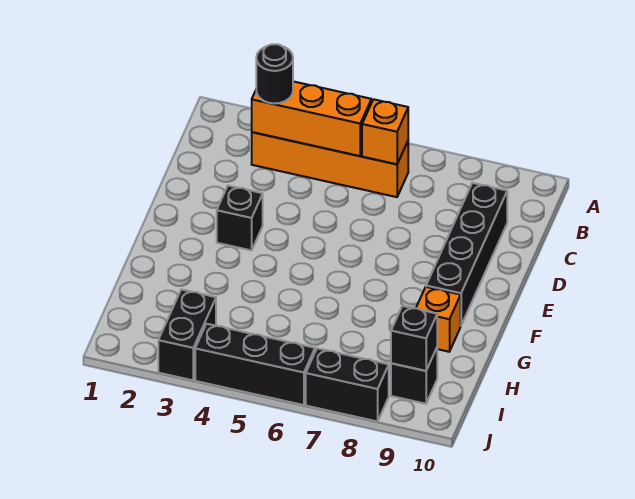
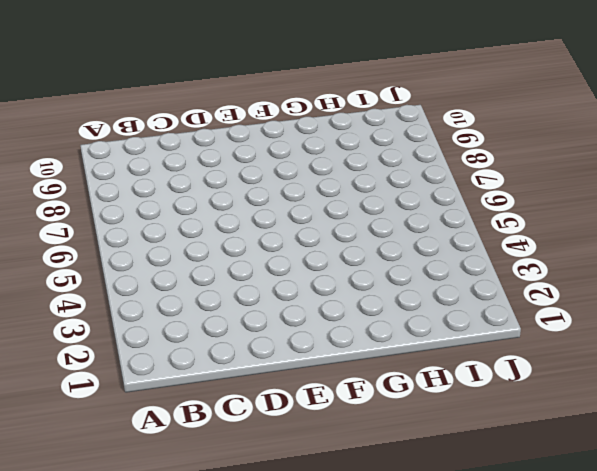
none -> orange 1x4 brick [252,132,408,197]
none -> black 1x4 brick [426,183,507,325]
none -> black 1x1 brick [217,186,263,250]

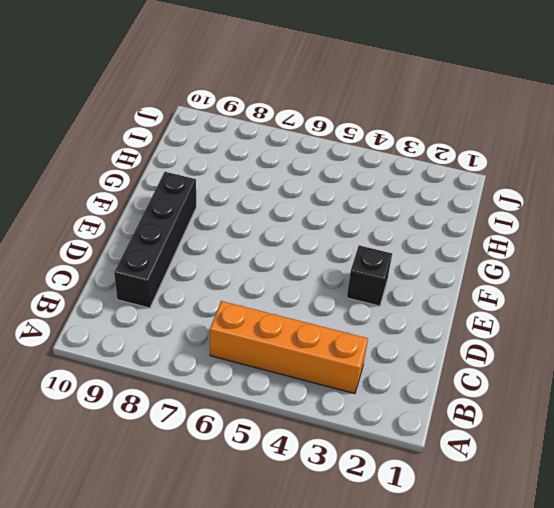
none -> orange 1x1 brick [416,287,461,352]
none -> black 1x2 brick [158,289,216,380]
none -> black 1x1 brick [391,348,437,404]

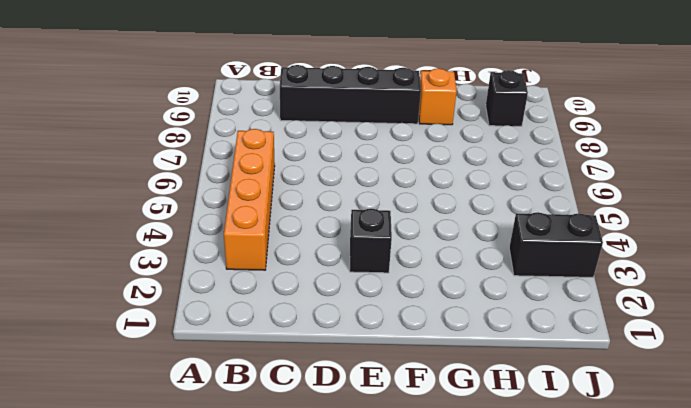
none -> black 1x3 brick [195,324,315,405]
none -> black 1x2 brick [306,348,389,422]
none -> orange 1x3 brick [251,81,371,156]

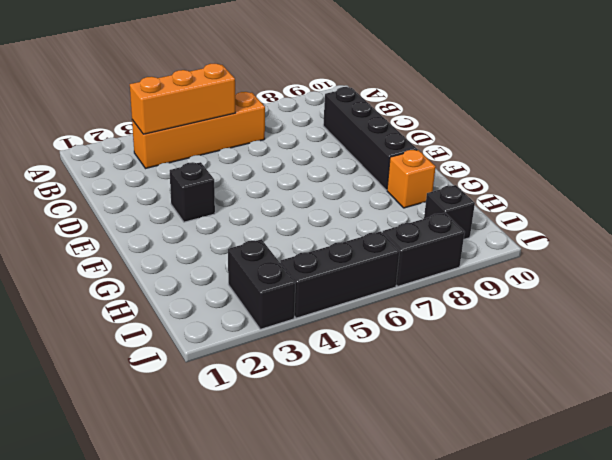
none -> orange 1x1 brick [362,99,408,164]
none -> black 1x1 brick [391,306,437,371]
none -> black 1x1 round brick [256,44,293,103]

